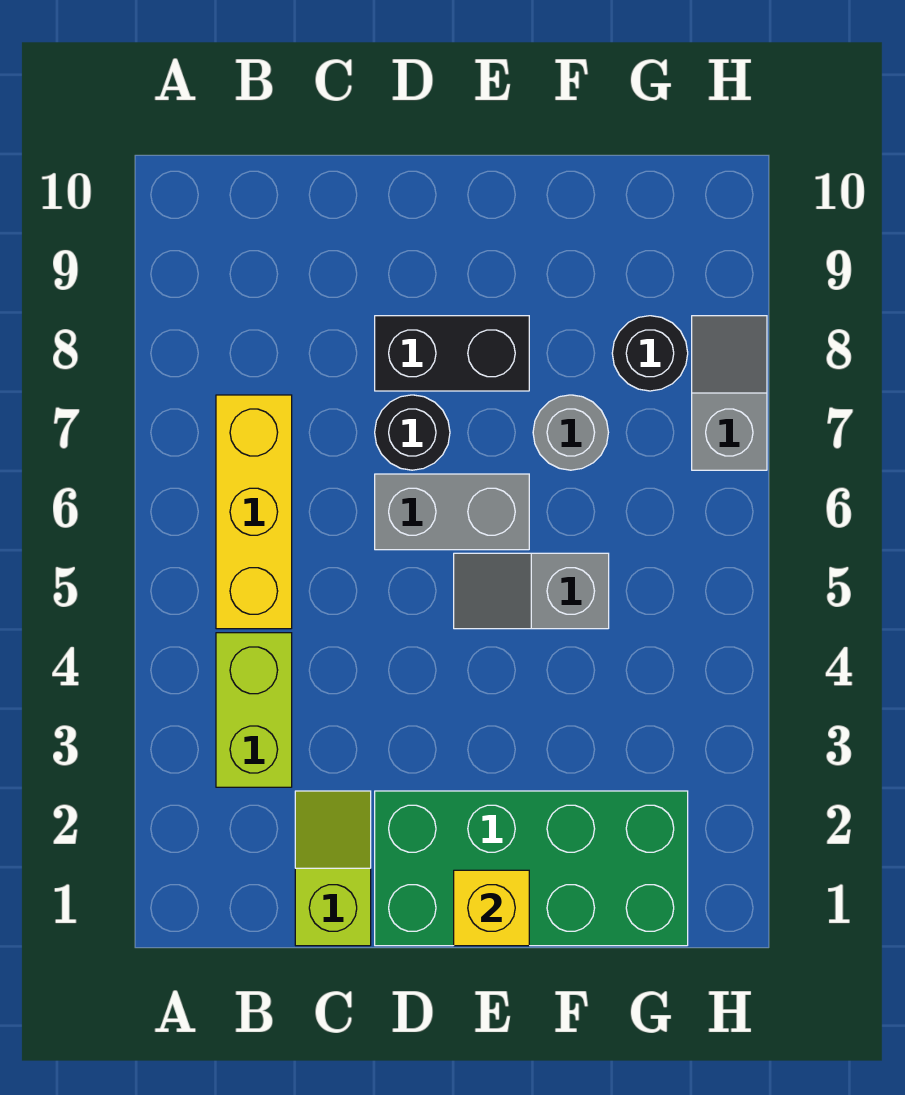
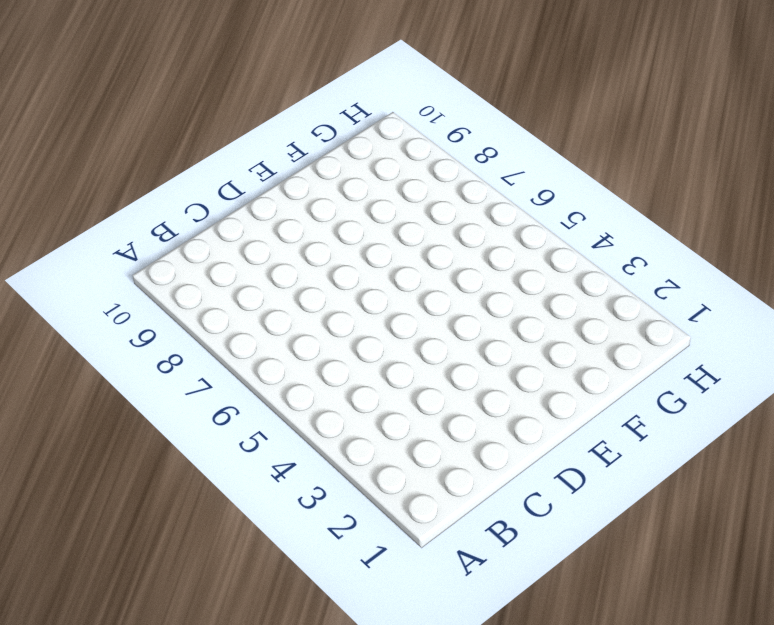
none -> lime 1x2 brick [216,633,292,787]
none -> yellow 1x3 brick [216,395,292,629]
none -> lime 1x2 slope [295,791,371,946]

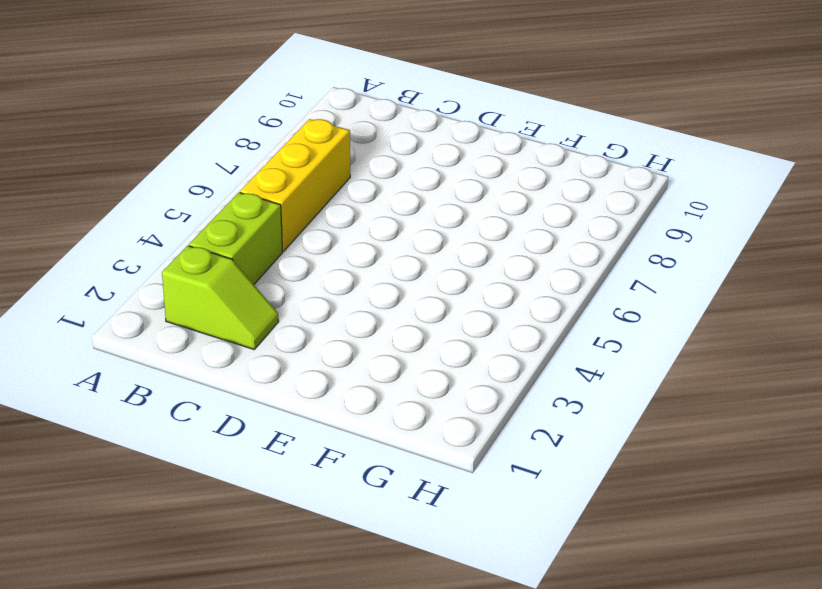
lime 1x2 slope [162,246,279,349] -> lime 1x2 slope turned to [295,791,371,946]
none -> green 2x4 brick [375,791,688,946]
none -> grey 1x2 brick [375,474,529,550]
none -> black 1x1 round brick [375,395,450,470]

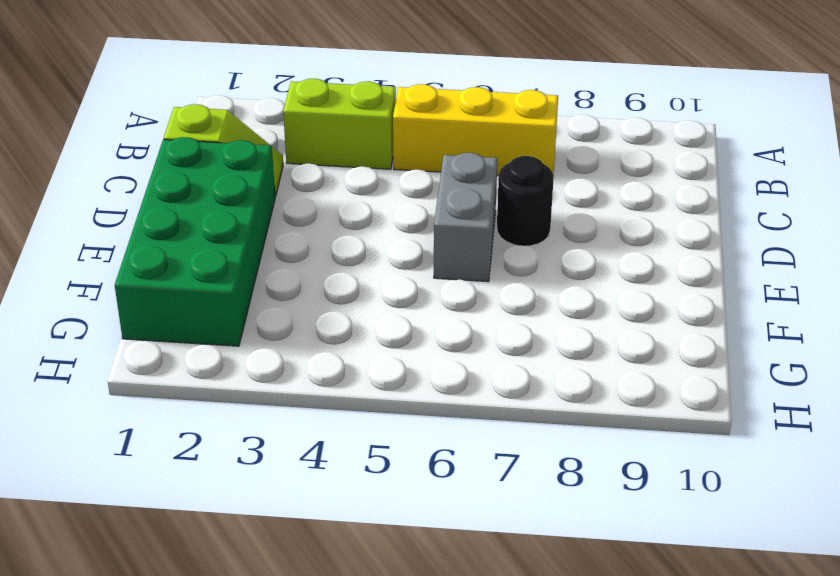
none -> black 1x2 brick [375,316,529,391]
none -> grey 1x2 slope [454,553,609,629]
none -> grey 1x1 round brick [533,395,608,470]

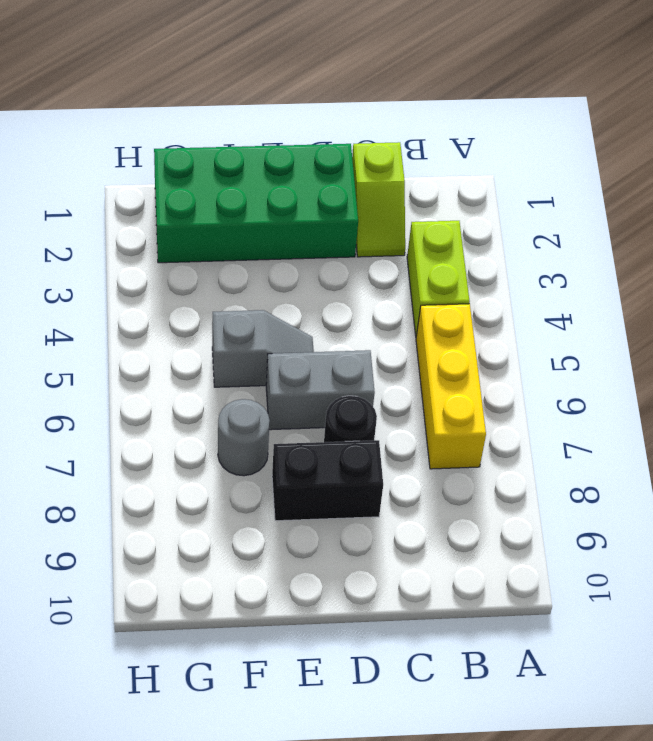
none -> black 1x1 round brick [612,316,688,391]
none -> grey 1x2 slope [692,316,767,470]
none -> yellow 1x1 brick [454,870,529,946]

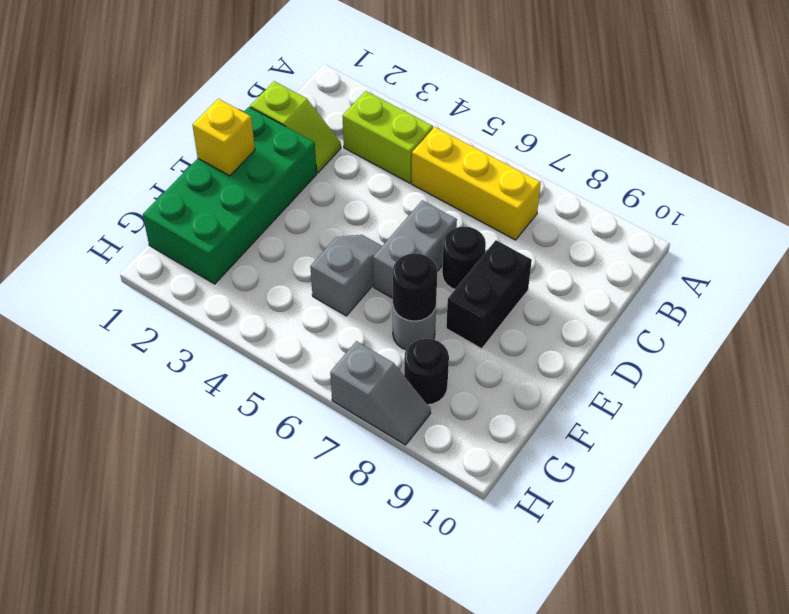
black 1x1 round brick [393,253,437,321] -> none

